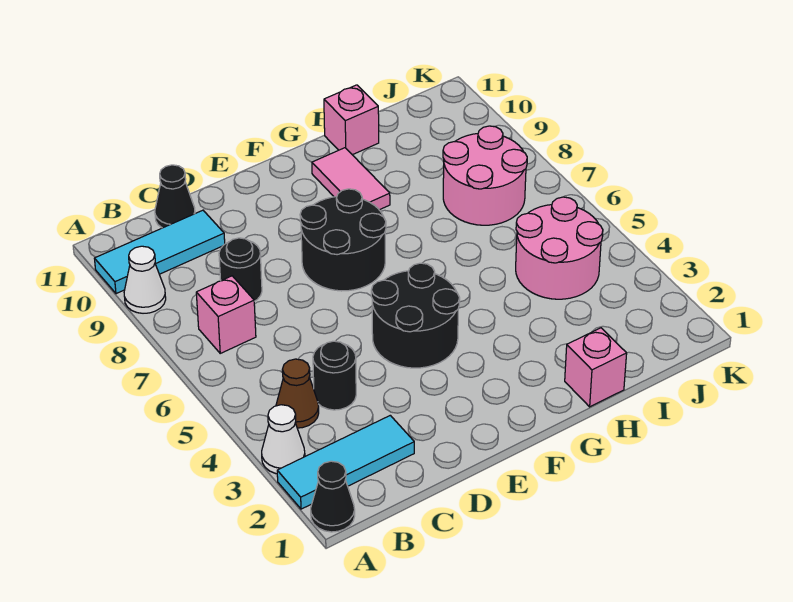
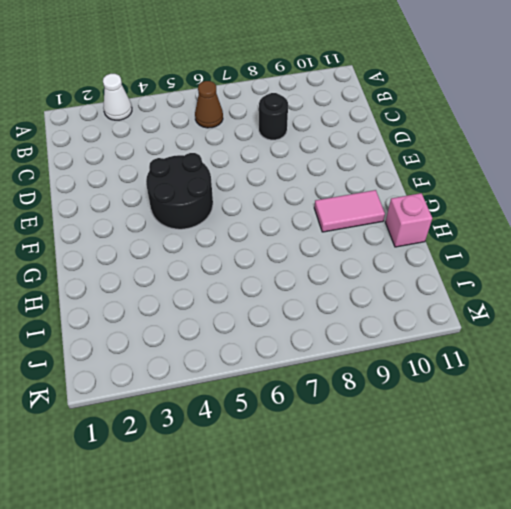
brown 1x1 cone [195,81,223,128] -> brown 1x1 cone moved to [276,359,319,428]
none -> black 1x1 cone [311,461,355,532]
none -> cyan 1x3 tile [277,415,414,509]
none -> white 1x1 cone [124,246,166,313]

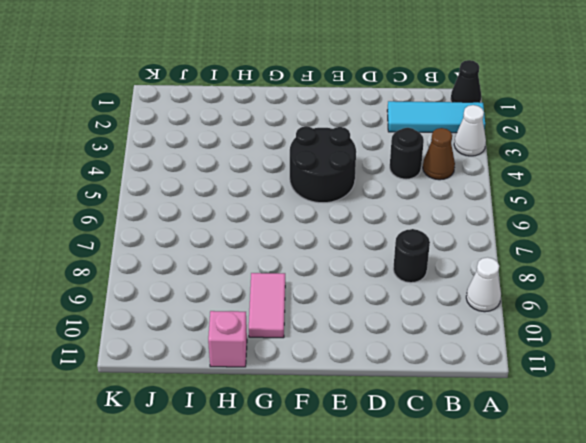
none -> cyan 1x3 tile [94,210,225,294]
none -> pink 1x1 brick [196,276,256,353]
none -> black 1x1 cone [155,165,195,228]

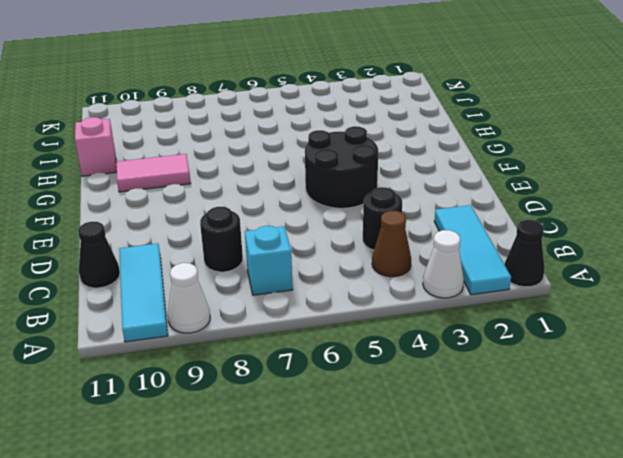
cyan 1x1 brick [245,226,293,295] -> pink 1x1 brick [196,276,256,353]
none -> black 2x2 round brick [300,189,386,291]
none -> pink 1x1 brick [565,328,627,407]
none -> pink 2x2 round brick [516,197,603,299]

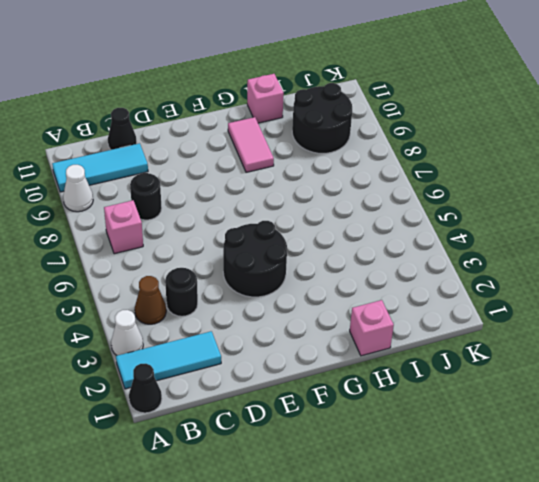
black 2x2 round brick [292,83,352,153] -> black 2x2 round brick moved to [300,189,386,291]
none -> pink 2x2 round brick [516,197,603,299]
none -> pink 2x2 round brick [443,126,527,225]

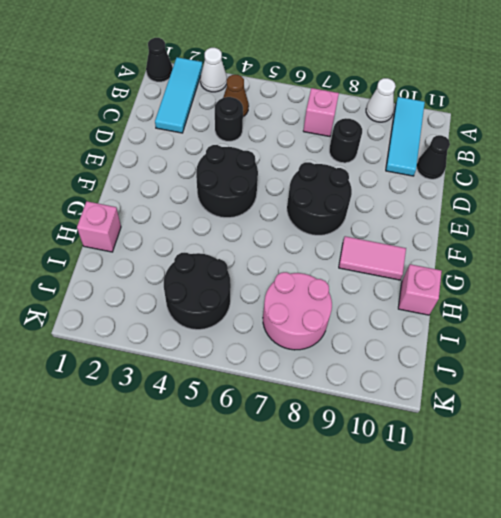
black 2x2 round brick [164,253,231,330] -> pink 2x2 round brick [516,197,603,299]

